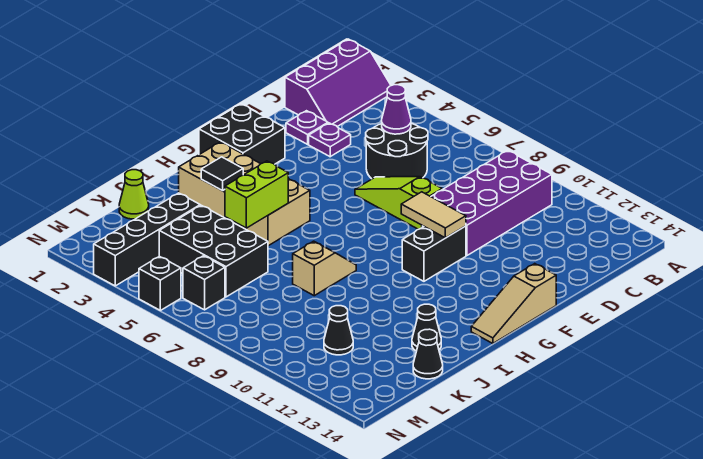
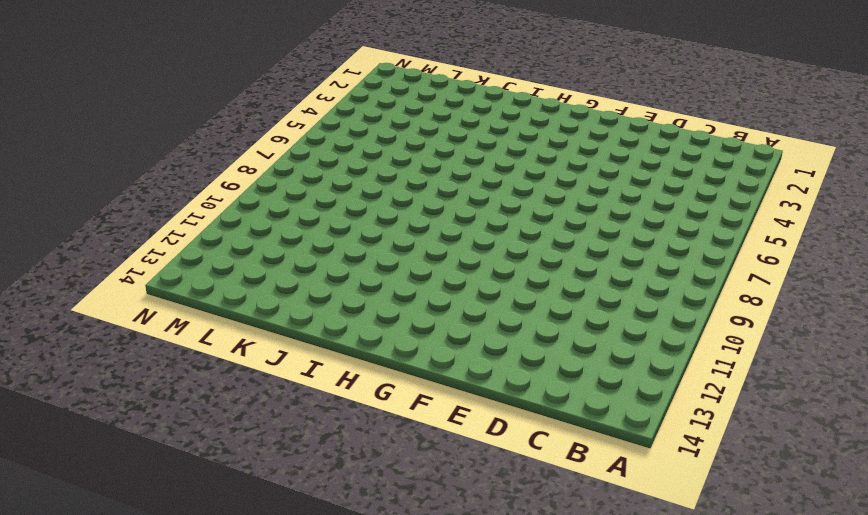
none -> purple 2x3 slope [285,39,391,127]
none -> purple 2x4 brick [423,150,552,256]
none -> black 2x2 round brick [366,123,428,179]

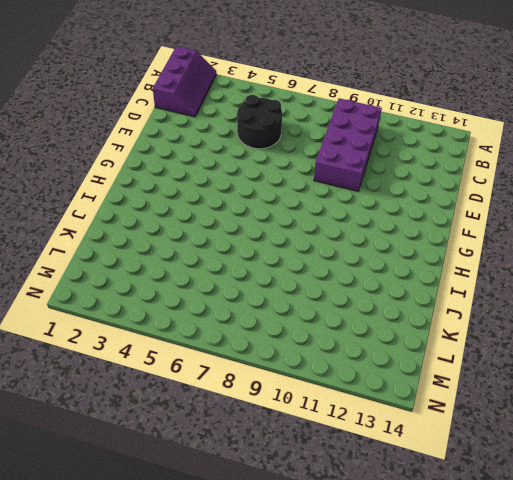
none -> purple 1x1 plate [286,111,328,144]
none -> purple 1x1 plate [309,123,351,157]
none -> lime 1x3 slope [355,177,442,229]

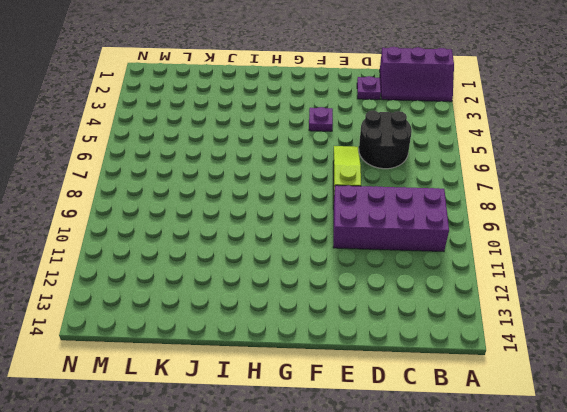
purple 1x1 plate [309,107,333,131] -> purple 1x1 plate moved to [309,123,351,157]
none -> black 2x2 brick [199,104,285,164]
none -> black 1x2 brick [402,226,466,281]
none -> tan 1x3 slope [471,264,556,344]

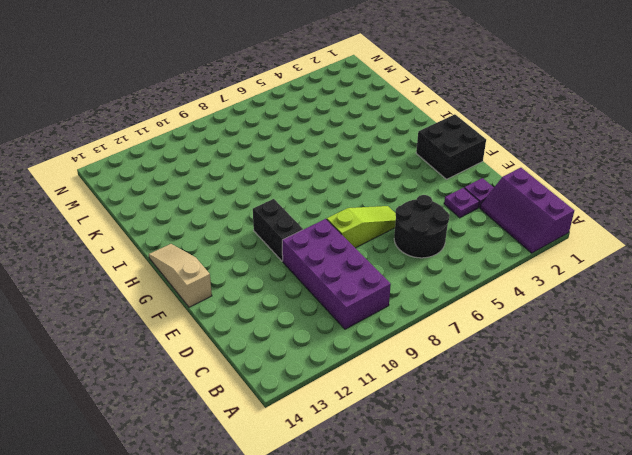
none -> tan 2x4 brick [179,142,310,246]
none -> tan 1x2 slope [293,241,356,296]
none -> black 1x1 cone [412,304,441,351]

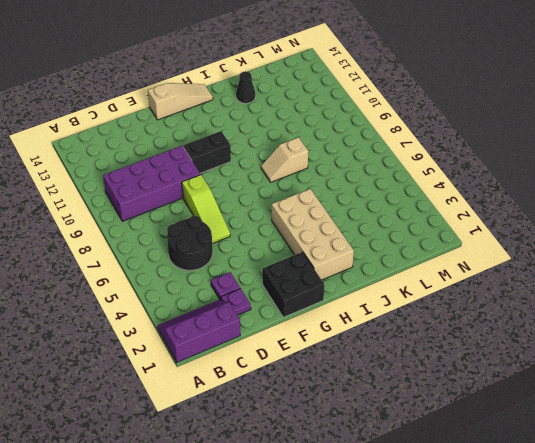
none -> lime 1x1 cone [119,170,149,219]
none -> black 1x4 brick [94,193,200,286]
none -> black 2x3 brick [159,205,268,297]

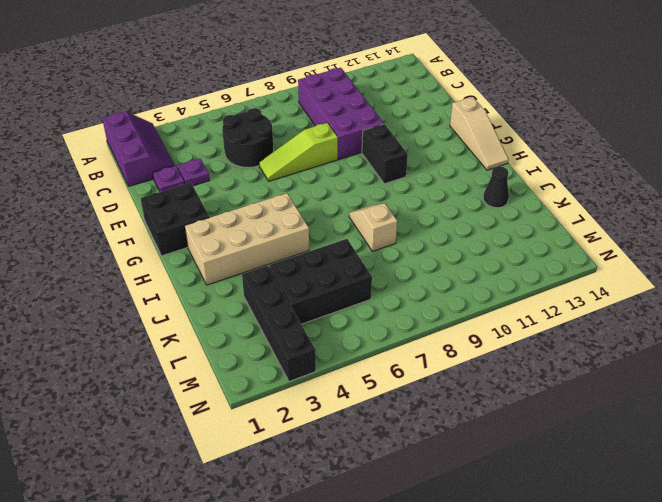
none -> lime 1x1 cone [119,170,149,219]
none -> black 1x1 cone [413,329,443,379]
none -> black 1x1 cone [324,306,353,355]

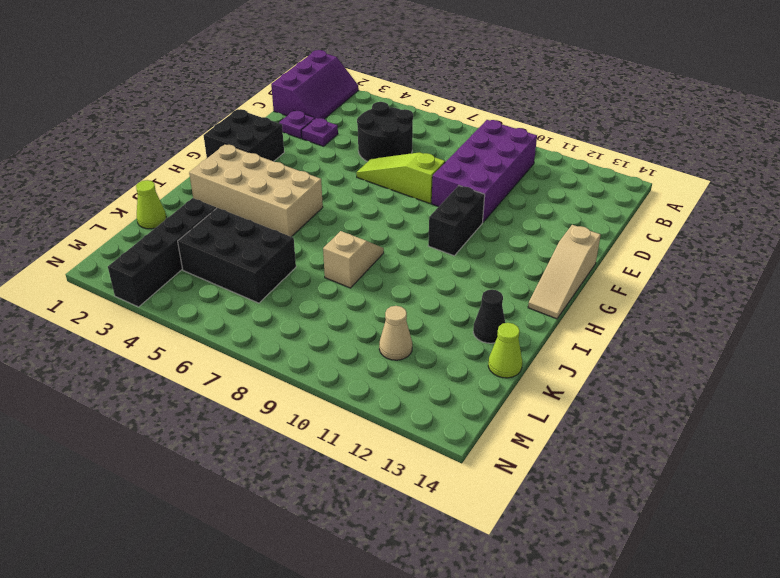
lime 1x1 cone [488,323,522,378] -> black 1x1 cone [413,329,443,379]
tan 1x1 cone [379,306,412,360] -> black 1x1 cone [324,306,353,355]
none -> black 1x1 brick [183,256,225,310]
none -> black 1x1 brick [139,256,181,310]
none -> purple 1x1 cone [382,85,411,134]

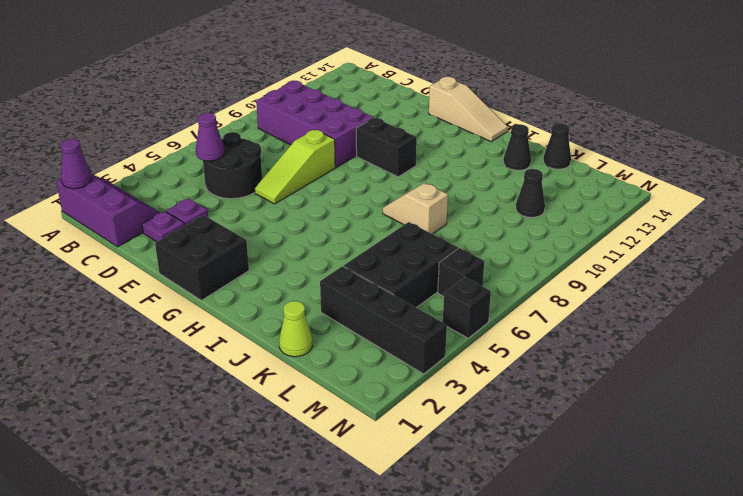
purple 1x1 cone [61,139,92,189] -> none
none -> tan 2x4 brick [179,142,310,246]
none -> tan 1x2 tile [401,192,466,238]
none -> black 1x1 tile [201,157,243,191]

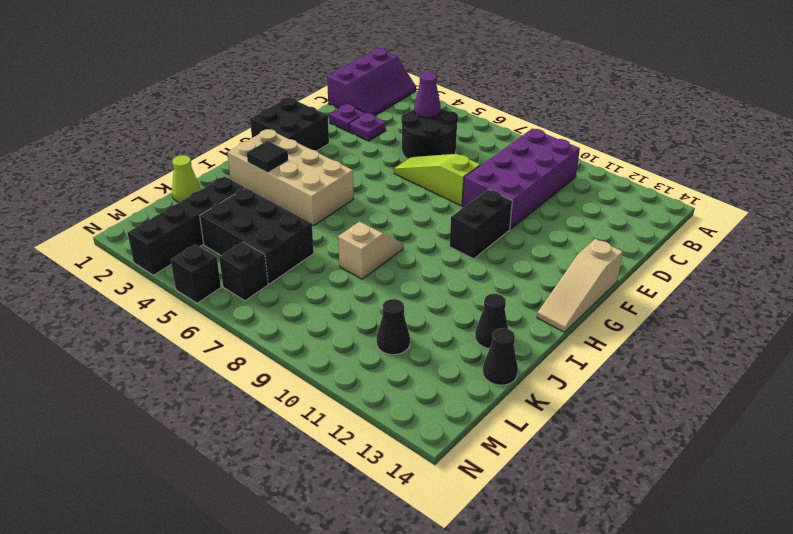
none -> tan 1x2 tile [401,192,466,238]
none -> lime 1x2 brick [225,161,288,228]

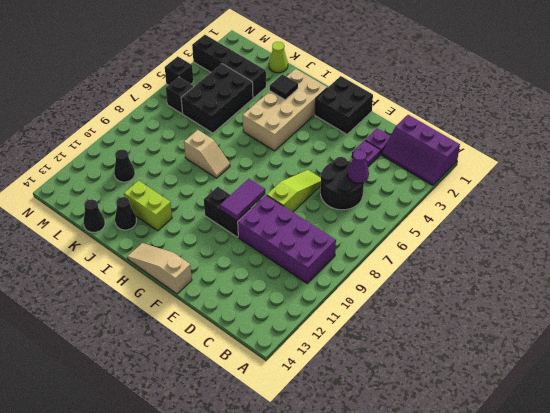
purple 1x2 tile [220,179,265,221] -> tan 1x2 tile [401,192,466,238]
lime 1x2 brick [124,181,172,231] -> lime 1x2 brick moved to [225,161,288,228]

